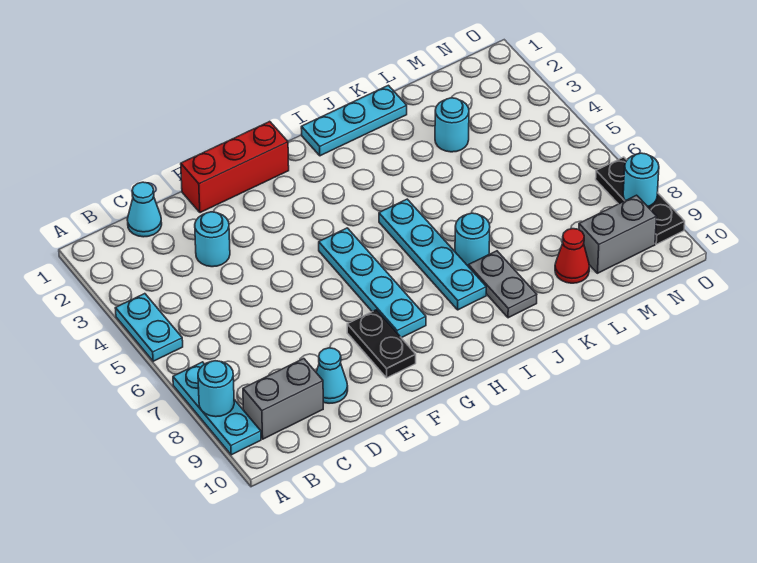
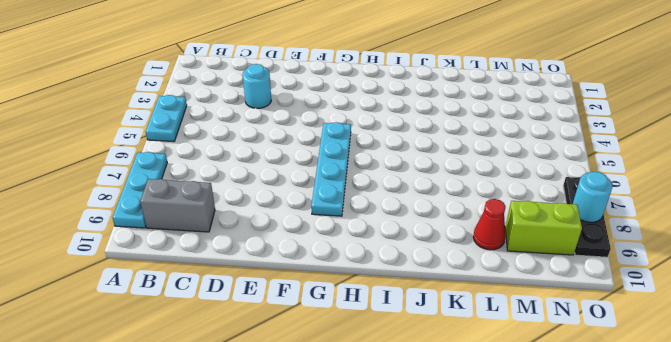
lime 1x2 brick [505,201,582,255] -> grey 1x2 brick [579,195,657,273]
none -> cyan 1x1 cone [127,182,162,237]
none -> cyan 1x1 cone [316,348,348,403]
none -> red 1x3 brick [181,121,289,213]

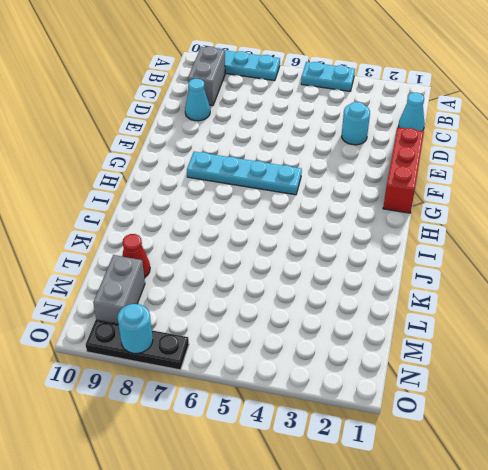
none -> black 1x2 plate [347,310,416,378]
none -> cyan 1x3 plate [301,85,407,156]
none -> cyan 1x4 plate [379,199,486,310]

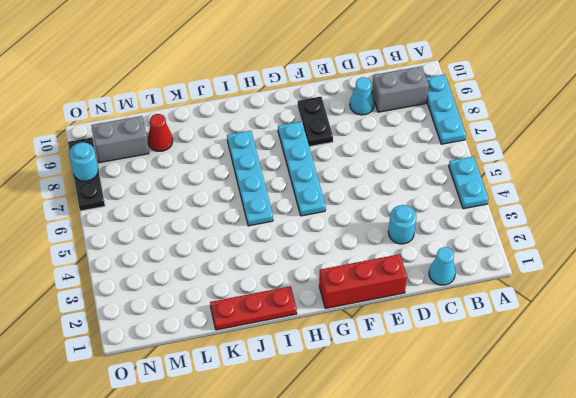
red 1x3 plate [210,286,297,330] -> cyan 1x3 plate [301,85,407,156]
none -> cyan 1x1 round brick [455,213,490,267]
none -> grey 1x2 plate [469,251,537,318]
none -> cyan 1x1 round brick [435,98,469,152]

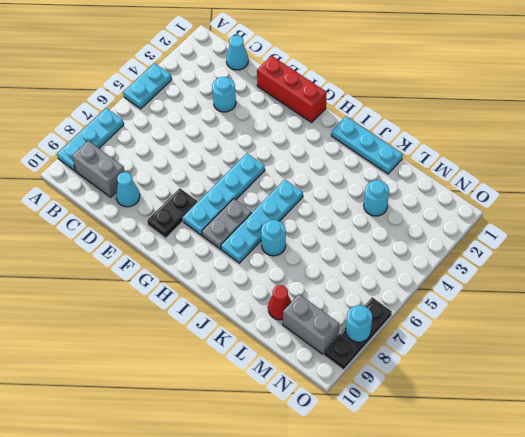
grey 1x2 plate [202,199,252,249] -> grey 1x2 plate moved to [469,251,537,318]
none -> cyan 1x1 round brick [198,361,234,417]

